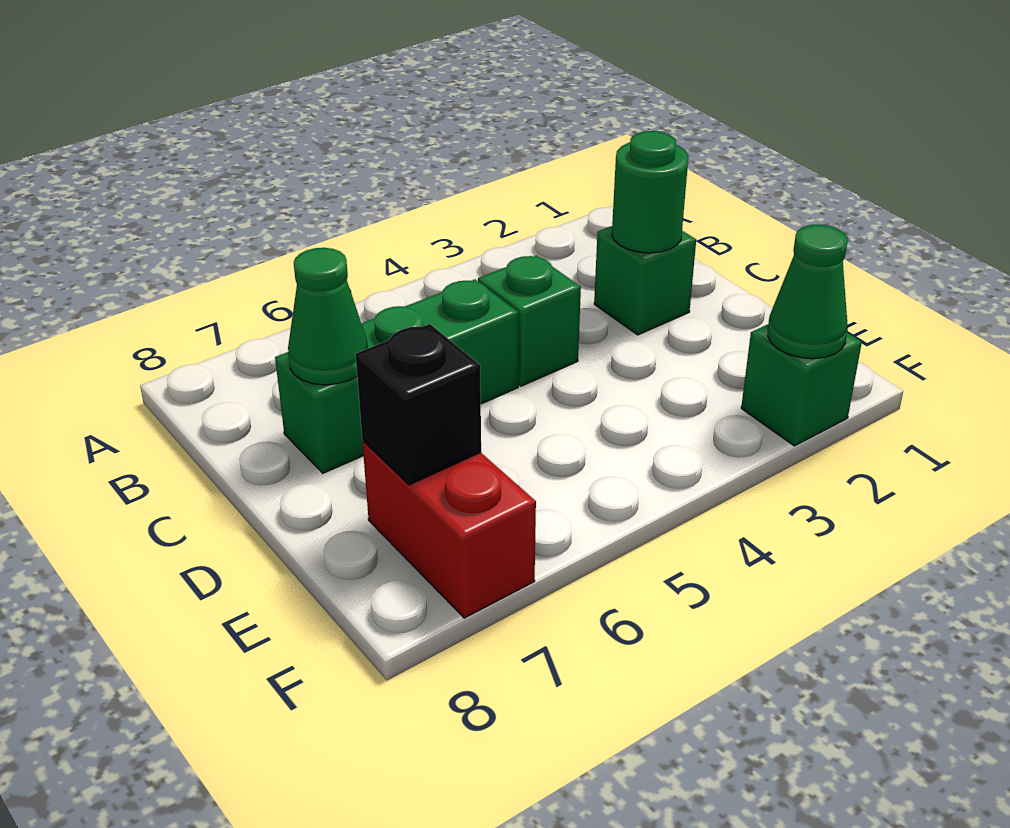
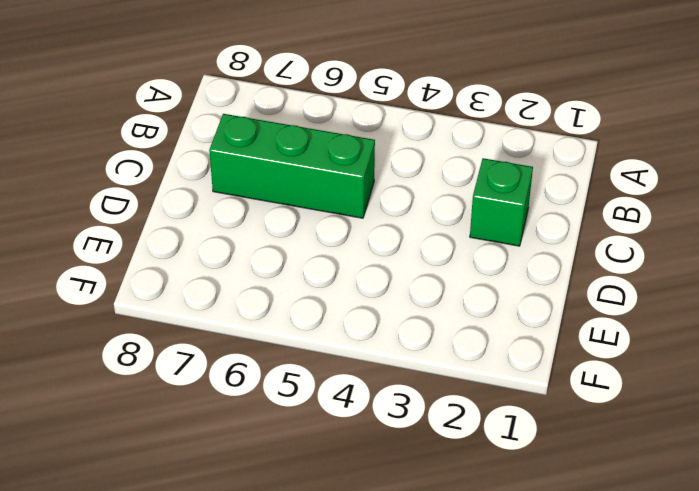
none -> green 1x1 brick [478,255,581,386]
none -> red 1x2 brick [362,441,536,618]

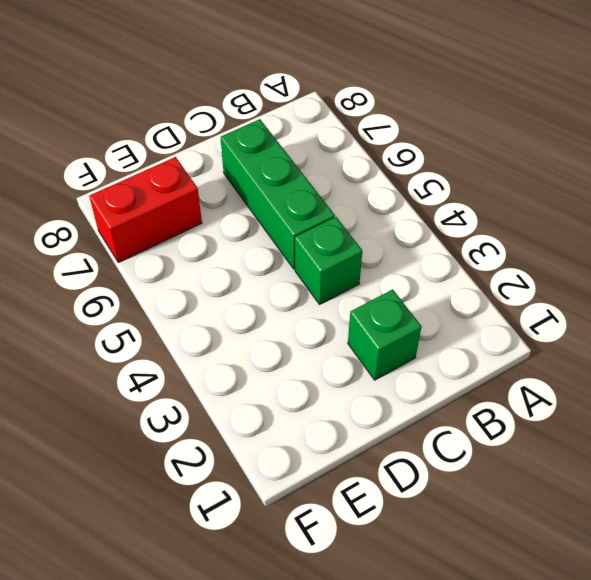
none -> green 1x1 brick [741,324,862,446]
none -> green 1x1 round brick [612,131,689,253]

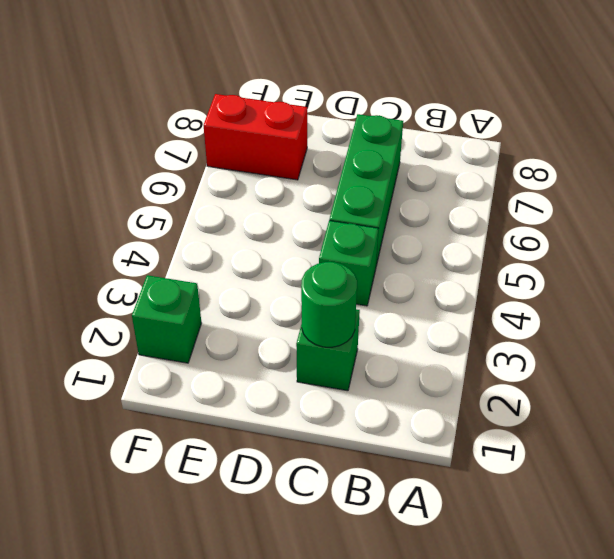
none -> green 1x1 cone [288,248,368,385]
none -> black 1x1 brick [356,324,481,485]

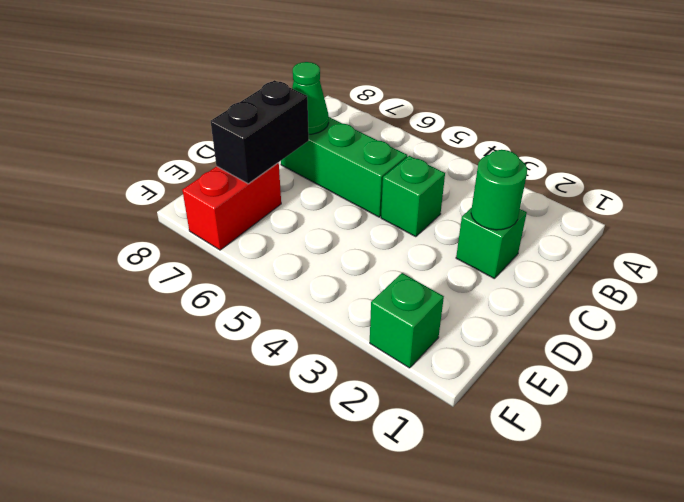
black 1x2 brick [211,80,309,184] -> black 1x1 brick [356,324,481,485]
none -> green 1x1 cone [768,224,848,359]

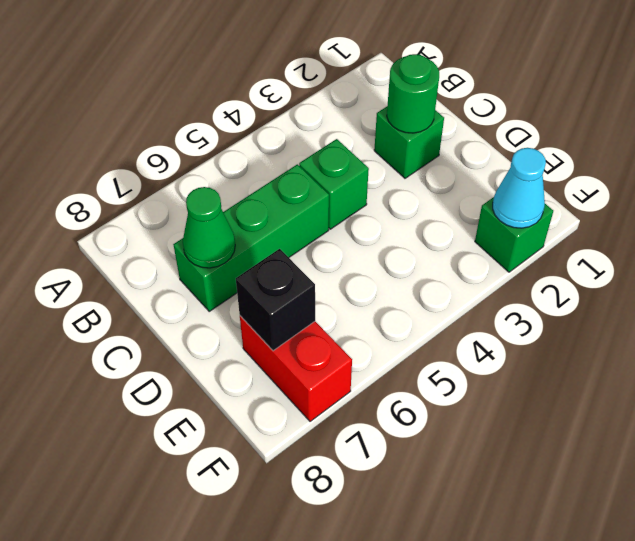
cyan 1x1 cone [493,148,546,228] -> green 1x1 cone [768,224,848,359]

